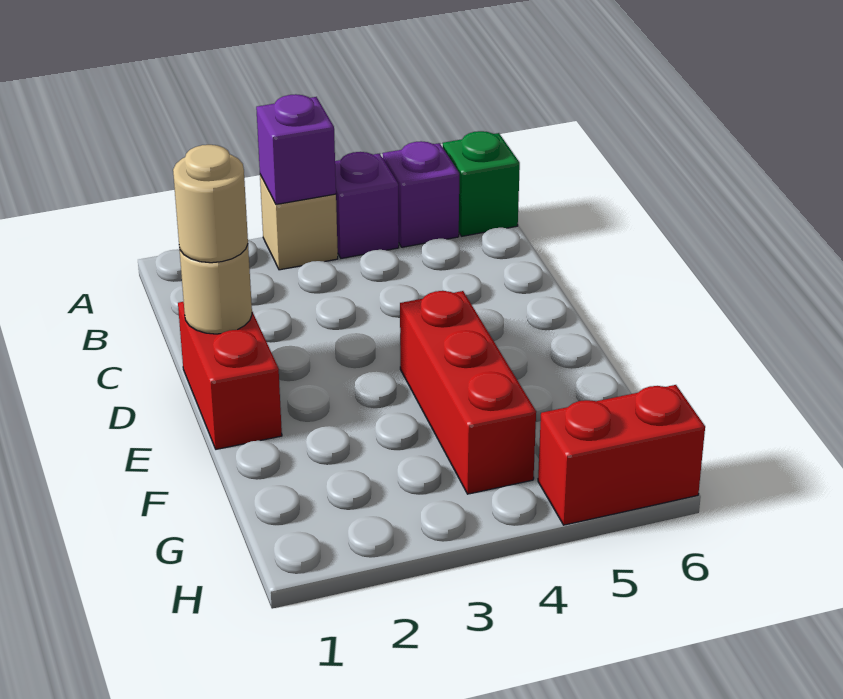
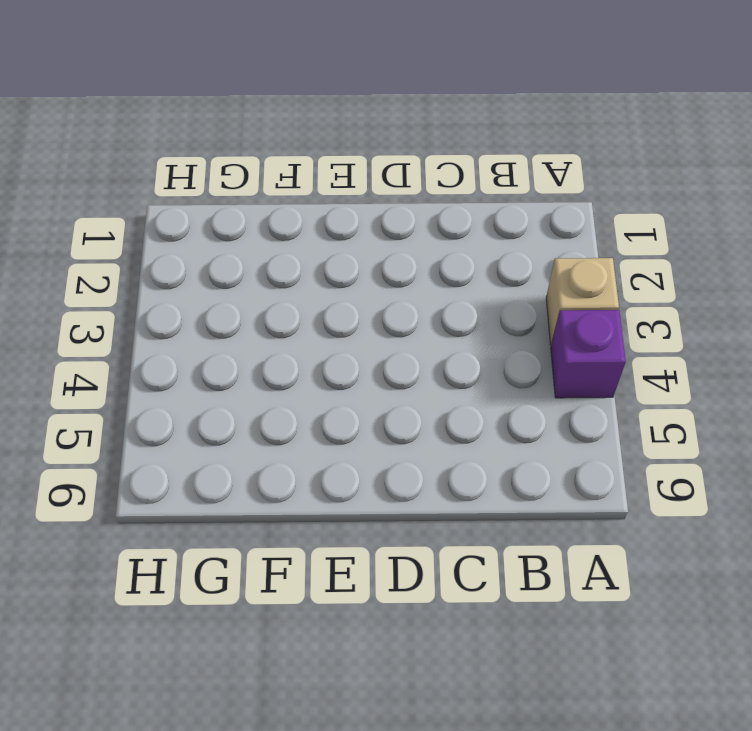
none -> purple 1x1 brick [383,141,459,247]
none -> green 1x1 brick [443,131,520,236]

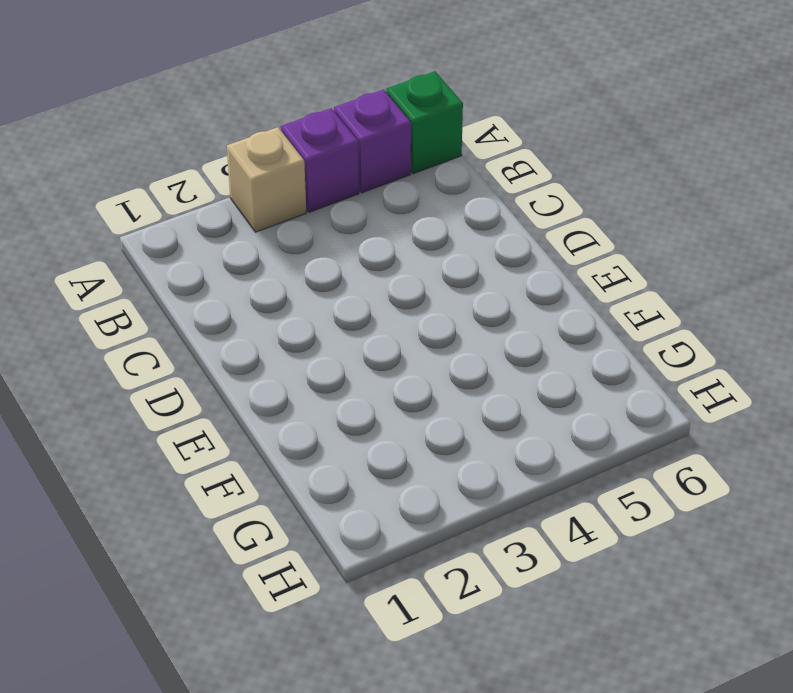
none -> red 1x2 brick [178,302,282,449]
none -> red 1x3 brick [400,291,536,494]

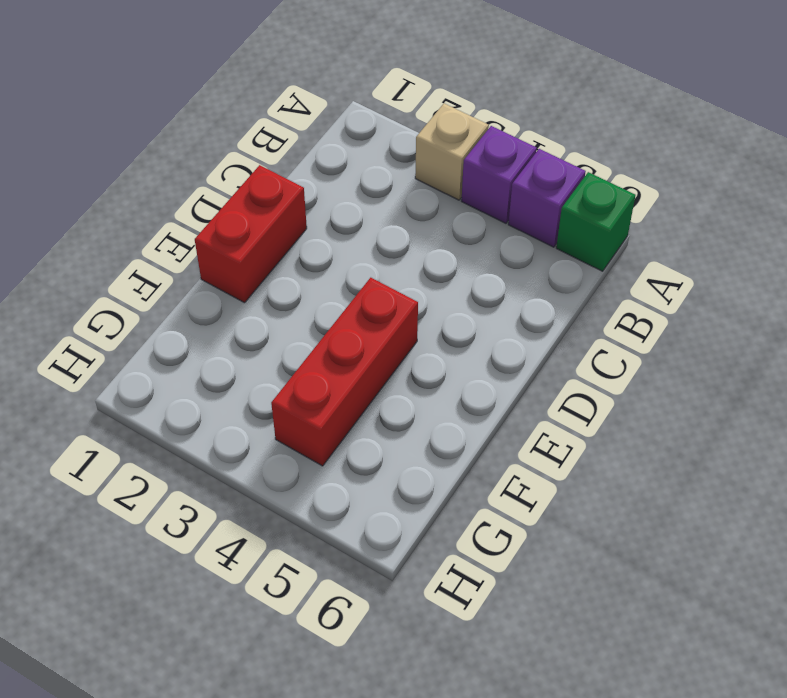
none -> red 1x2 brick [538,385,705,525]
none -> purple 1x1 brick [256,94,336,204]

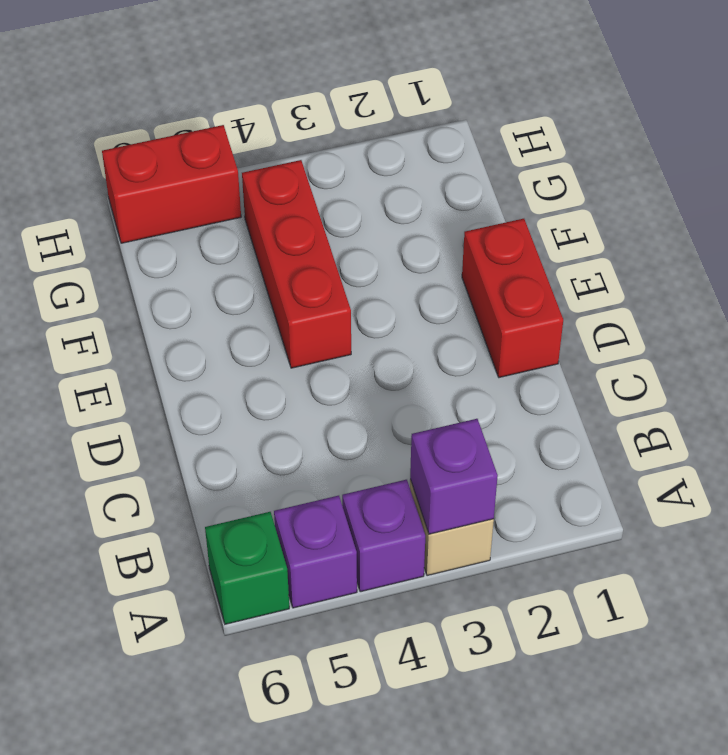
none -> tan 1x1 round brick [179,245,252,334]
none -> tan 1x1 round brick [173,145,248,263]

